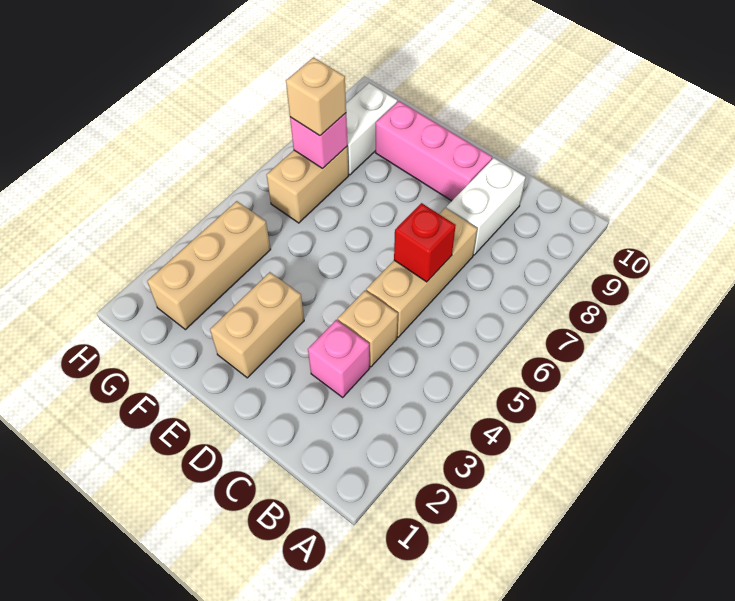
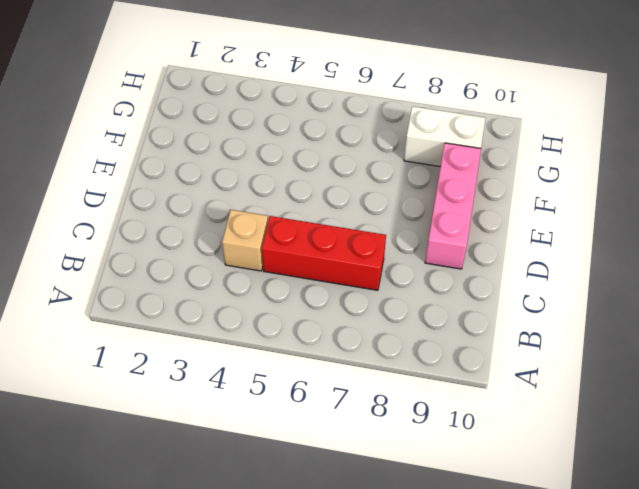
red 1x3 brick [262,216,386,290] -> tan 1x3 brick [366,208,477,337]
none -> pink 1x1 brick [308,320,370,397]
none -> white 1x2 brick [446,158,526,255]
none -> tan 1x2 brick [210,272,304,378]

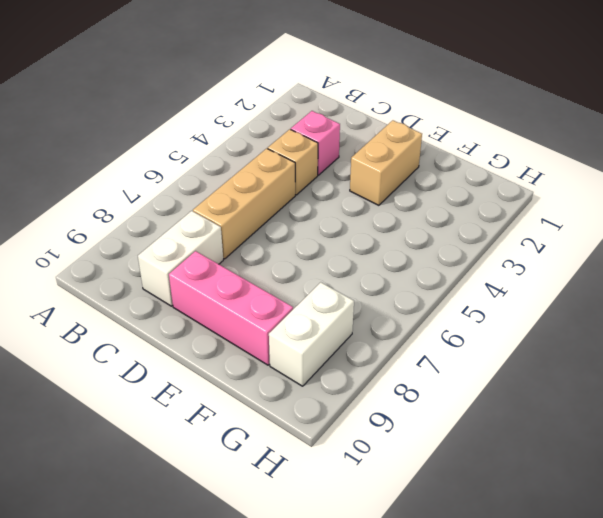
none -> tan 1x3 brick [147,201,271,330]
none -> tan 1x2 brick [267,146,349,223]
none -> red 1x1 brick [394,203,456,282]

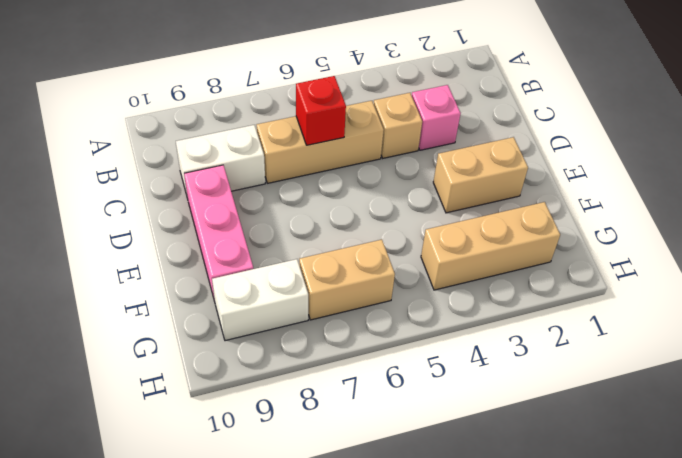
none -> pink 1x1 brick [290,113,348,168]
none -> tan 1x1 brick [286,57,346,136]

